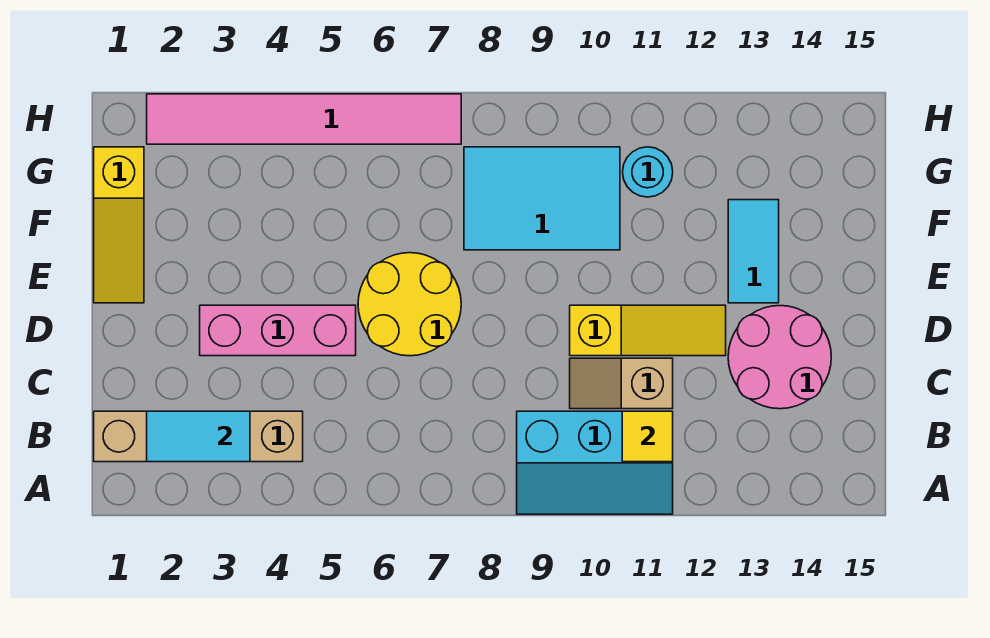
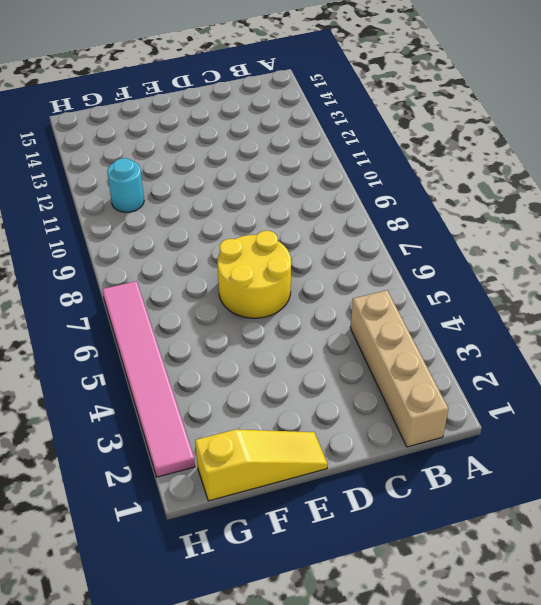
none -> cyan 2x3 slope [517,411,673,514]
none -> tan 1x2 slope [570,358,673,409]
none -> pink 2x2 round brick [728,306,831,409]

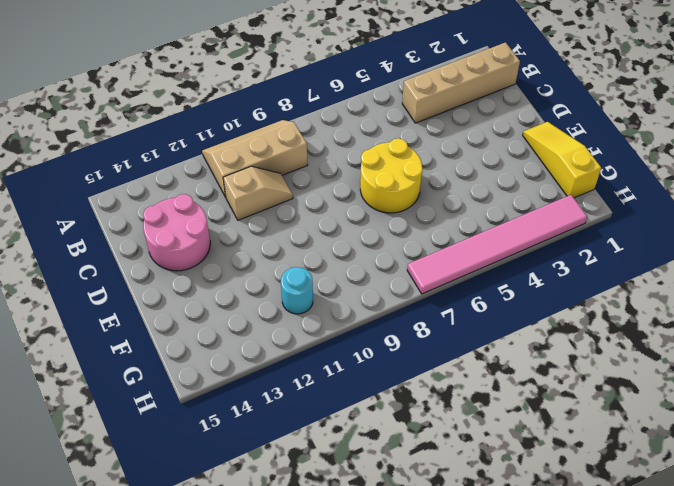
tan 2x3 slope [202,120,308,197] -> cyan 2x3 slope [517,411,673,514]
none -> pink 1x3 brick [200,305,356,356]
none -> yellow 1x3 slope [570,305,726,356]
none -> cyan 1x2 tile [728,200,779,303]

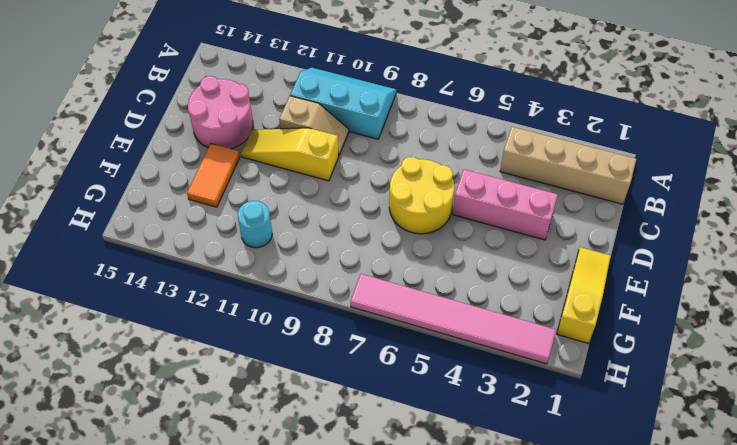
orange 1x2 tile [187,144,240,207] -> cyan 1x2 tile [728,200,779,303]
none -> cyan 2x3 tile [464,147,620,250]
none -> cyan 1x2 tile [147,411,250,462]
none -> yellow 1x1 tile [622,411,673,462]

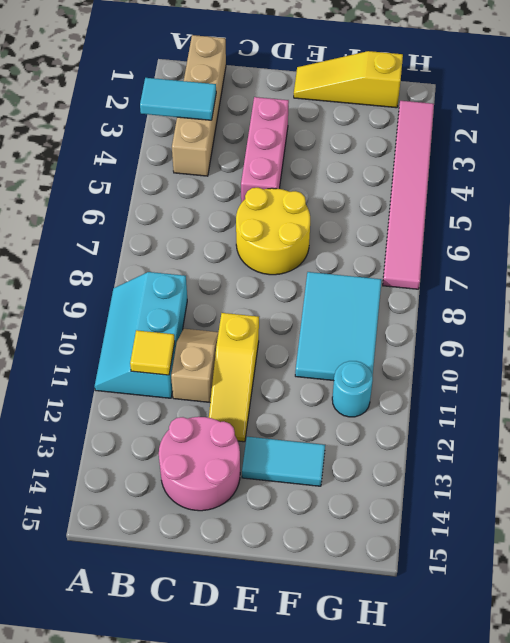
cyan 1x2 tile [140,78,216,120] -> cyan 1x2 tile turned to [147,411,250,462]

